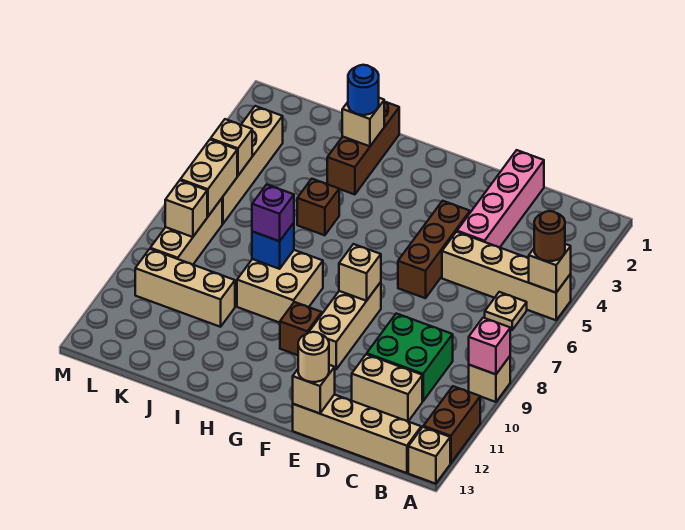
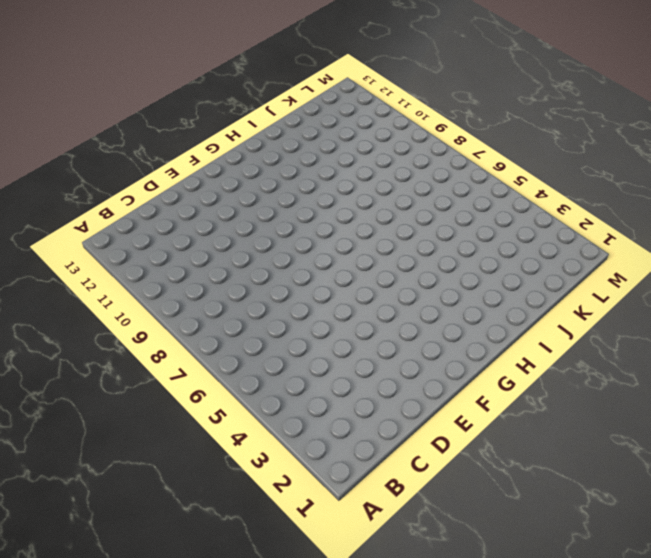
none -> tan 1x4 brick [442,232,571,320]
none -> tan 1x1 brick [469,356,510,402]
none -> brown 1x2 brick [423,386,480,463]
none -> tan 1x1 brick [408,427,450,484]

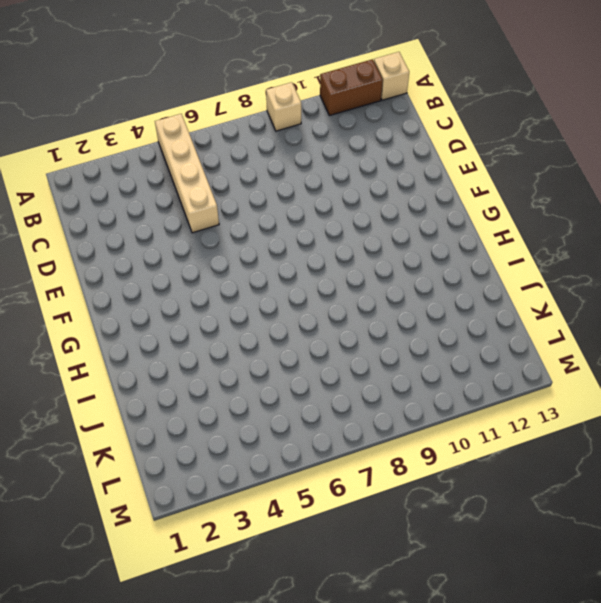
none -> tan 1x1 plate [485,292,527,330]
none -> tan 1x4 brick [293,394,421,473]
none -> green 2x2 brick [367,313,453,401]
none -> tan 1x2 brick [352,354,422,421]

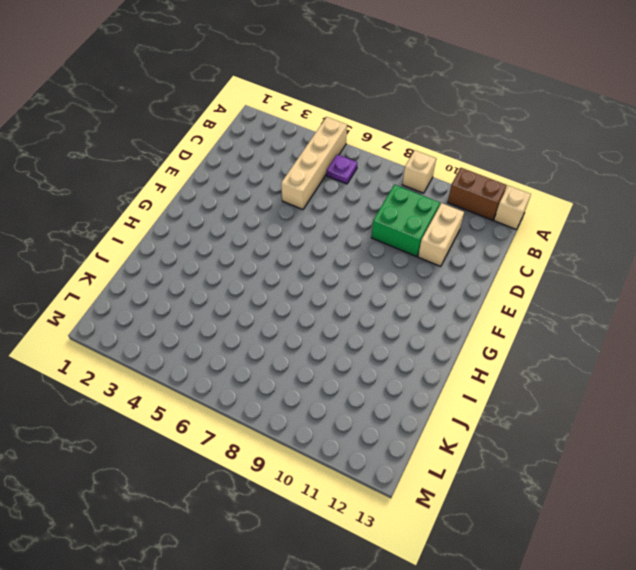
purple 1x1 plate [327,154,357,184] -> tan 1x1 plate [485,292,527,330]
none -> tan 1x4 brick [293,394,421,473]
none -> pink 1x4 brick [457,150,544,248]
none -> brown 1x3 brick [398,201,470,298]
none -> tan 1x3 brick [309,282,381,369]

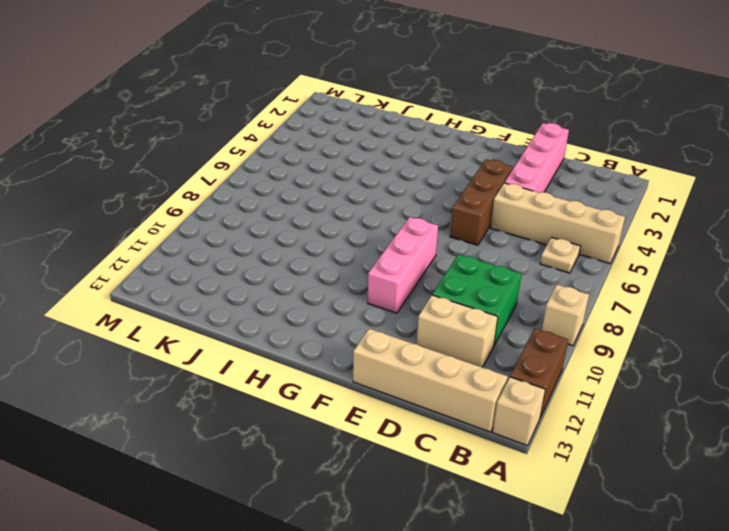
pink 1x3 brick [368,217,438,313] -> tan 1x3 brick [309,282,381,369]
none -> brown 1x1 brick [280,302,322,355]
none -> tan 2x2 brick [237,250,323,323]
none -> brown 1x3 brick [327,102,399,195]
none -> brown 1x1 brick [297,179,339,235]

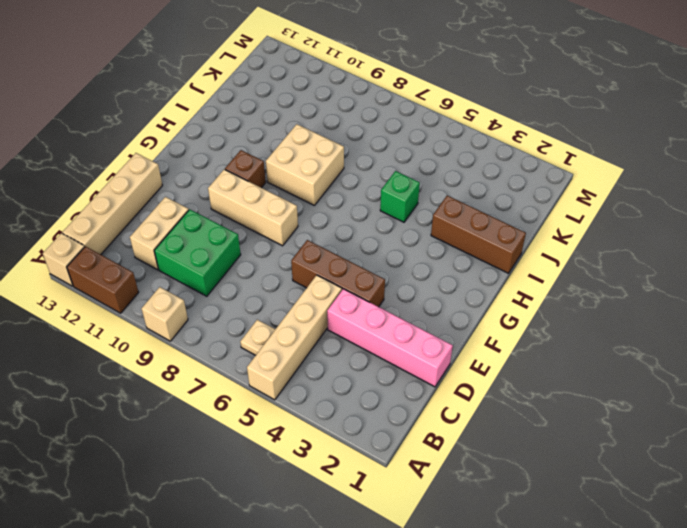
green 1x1 brick [380,171,420,222] -> brown 1x1 brick [297,179,339,235]
none -> tan 1x3 brick [135,249,235,327]
none -> tan 1x4 brick [222,106,283,224]
none -> tan 1x3 brick [150,199,222,265]
none -> tan 1x1 brick [529,244,571,293]

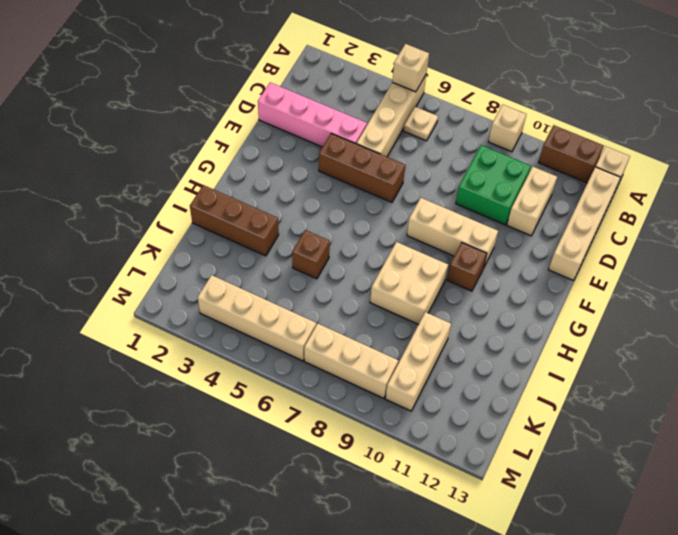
none -> pink 1x1 brick [469,318,510,374]
none -> tan 1x1 brick [293,365,335,414]
none -> tan 1x1 brick [339,244,381,301]
none -> tan 1x1 brick [342,98,384,146]

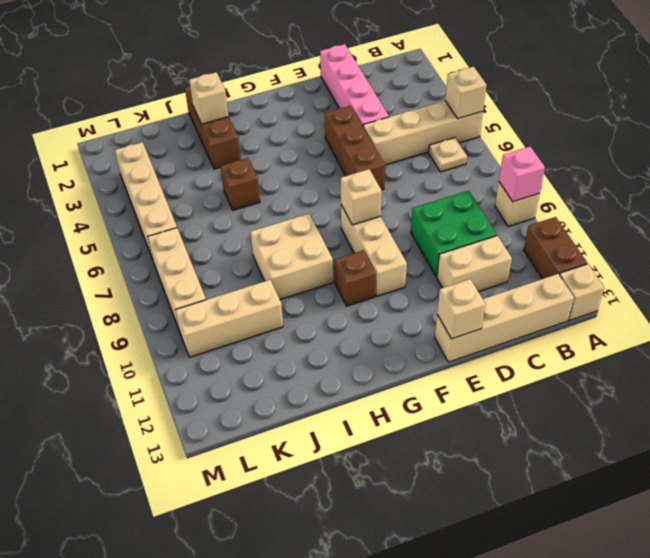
none -> blue 1x1 brick [252,223,294,269]
none -> tan 1x1 brick [211,119,252,176]
none -> tan 1x2 brick [180,139,237,217]
none -> tan 1x1 brick [165,180,207,237]

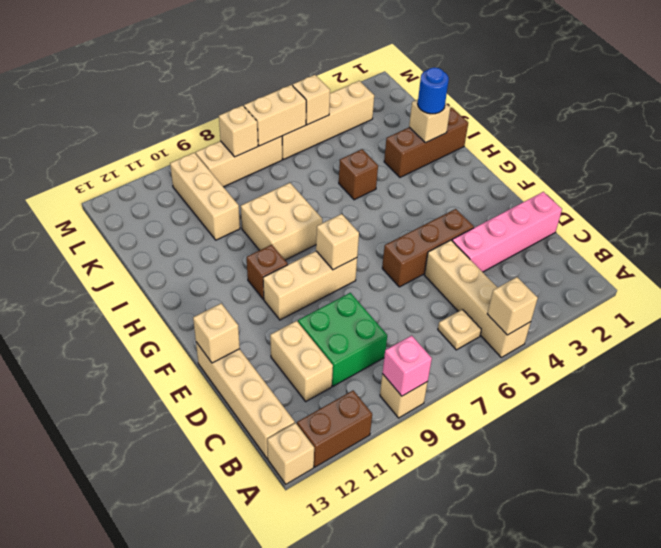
none -> blue 1x1 brick [252,223,294,269]
none -> brown 1x1 round brick [534,211,565,261]
none -> tan 1x1 round brick [298,332,329,382]
none -> purple 1x1 brick [252,184,294,241]

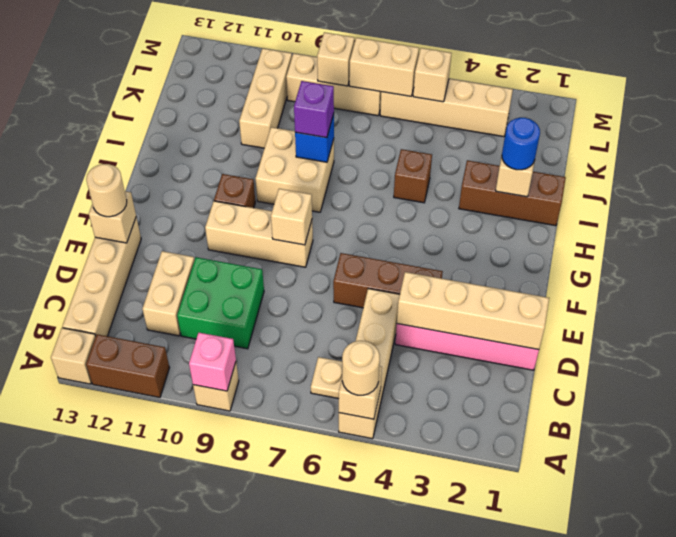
tan 1x1 round brick [342,341,380,395] -> brown 1x1 round brick [534,211,565,261]
tan 1x4 brick [397,272,549,350] -> none

